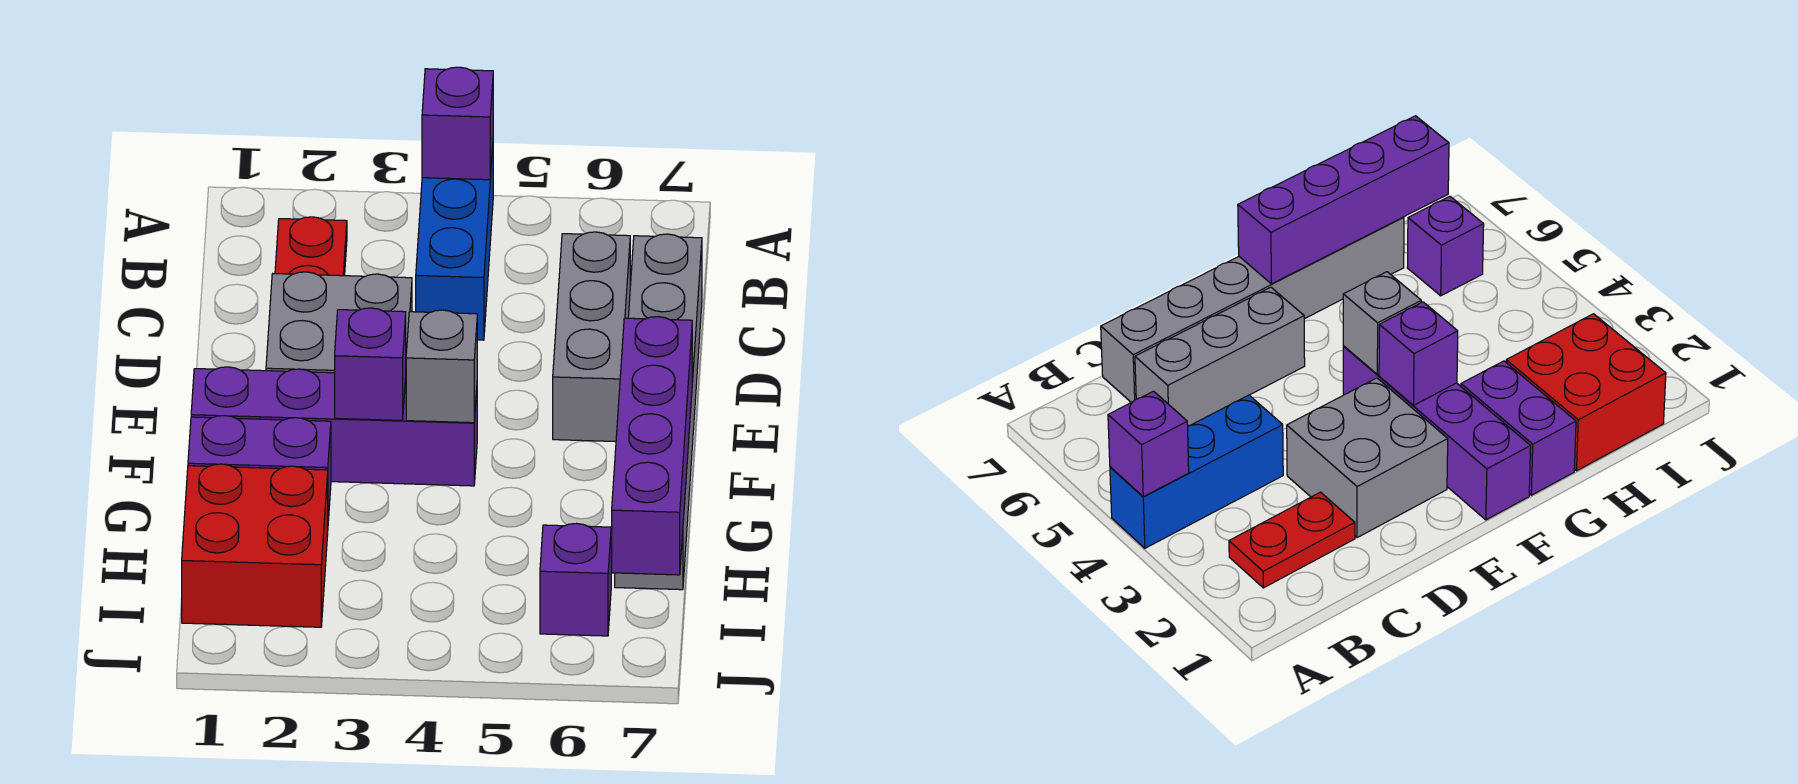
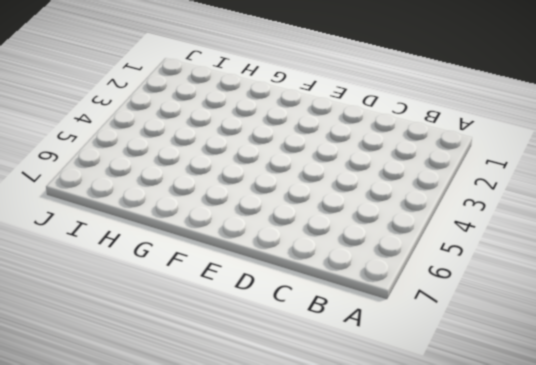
none -> blue 1x3 brick [416,147,493,340]
none -> red 1x2 plate [275,217,347,276]
none -> grey 1x3 brick [553,232,630,442]

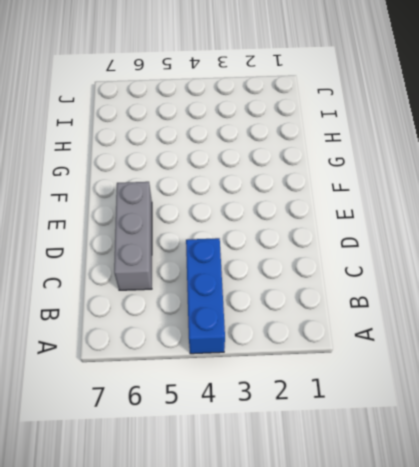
none -> red 1x2 plate [275,217,347,276]
none -> grey 1x6 brick [615,234,702,590]
none -> grey 2x2 brick [266,272,412,373]

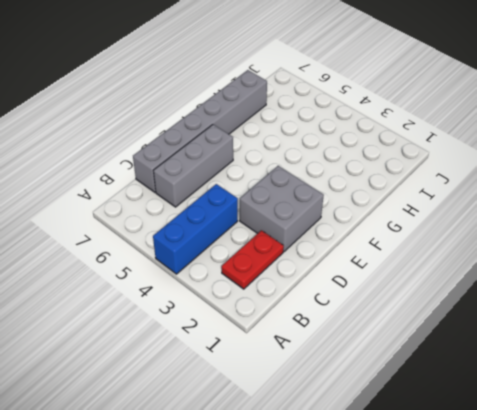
none -> purple 1x4 brick [191,367,477,486]
none -> purple 1x2 brick [188,416,331,521]
none -> red 2x2 brick [182,464,328,627]

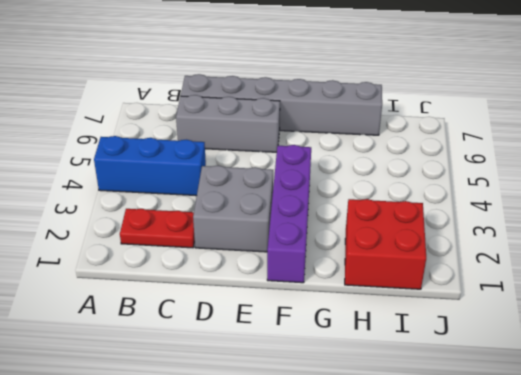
none -> purple 1x2 brick [188,416,331,521]
none -> purple 1x1 brick [540,524,611,636]
none -> purple 1x1 brick [422,67,493,180]

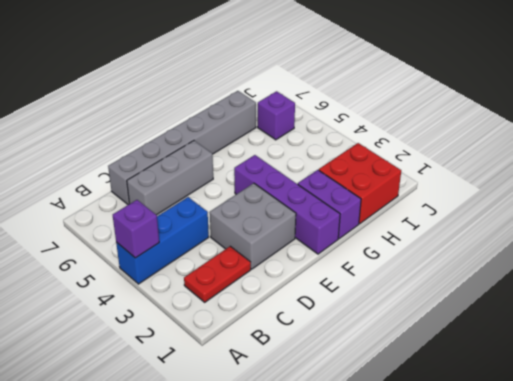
none -> purple 1x1 brick [335,308,406,420]
none -> grey 1x1 brick [406,310,477,423]
none -> purple 1x4 brick [612,317,692,575]

